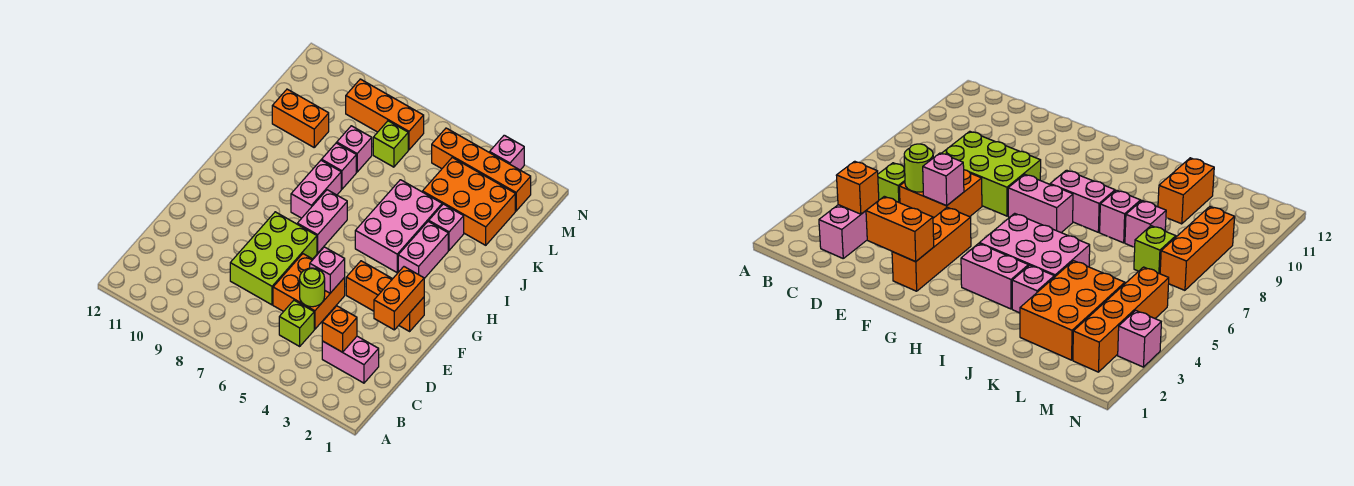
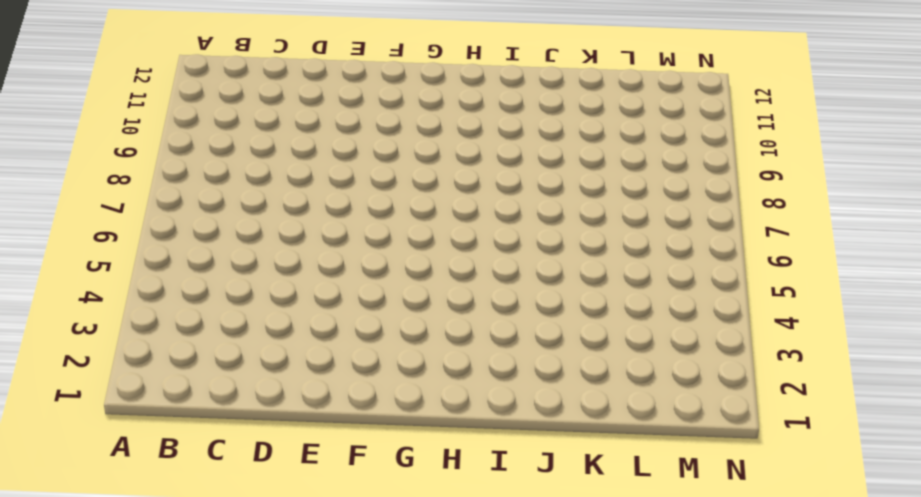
none -> pink 1x2 brick [322,336,379,383]
none -> lime 1x1 brick [279,300,314,346]
none -> orange 2x2 brick [273,254,345,329]

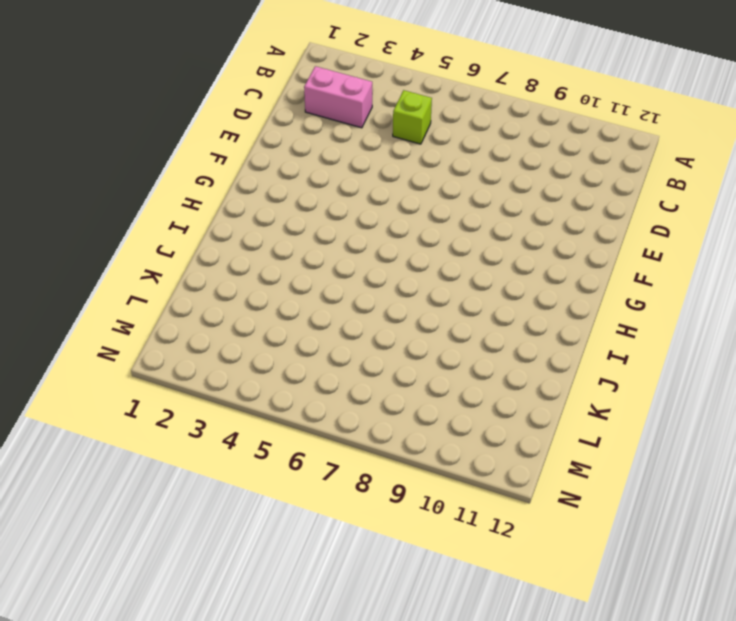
none -> orange 2x2 brick [273,254,345,329]
none -> lime 2x3 brick [230,212,317,305]
none -> orange 1x3 brick [346,261,424,331]

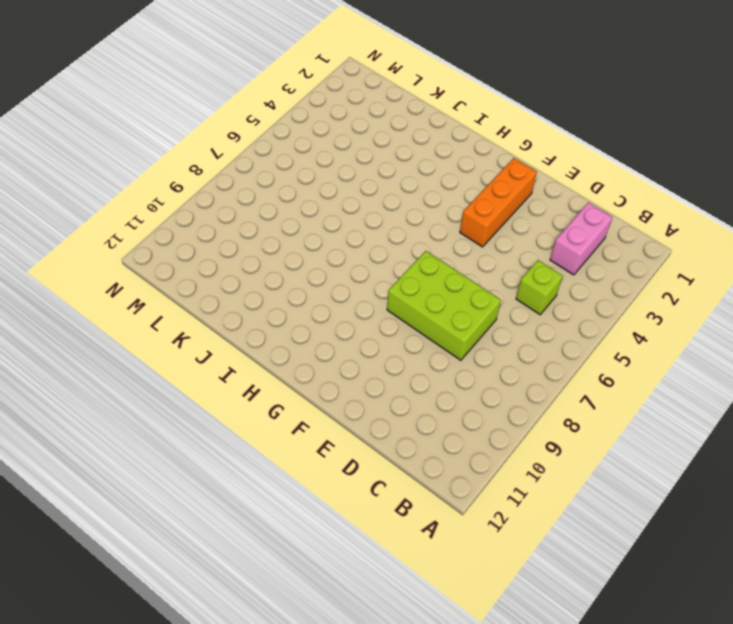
none -> orange 2x2 brick [273,254,345,329]
none -> pink 1x2 brick [297,190,347,253]
none -> pink 1x2 brick [398,221,448,278]

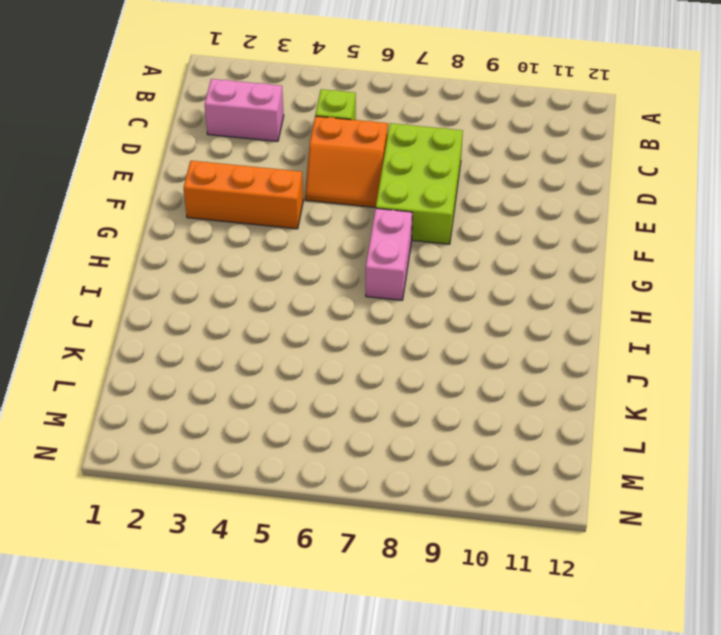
orange 2x2 slope [305,116,388,207] -> orange 2x2 brick [273,254,345,329]
none -> pink 1x2 brick [398,221,448,278]
none -> pink 2x3 brick [355,180,442,272]
none -> pink 1x2 brick [291,160,341,218]

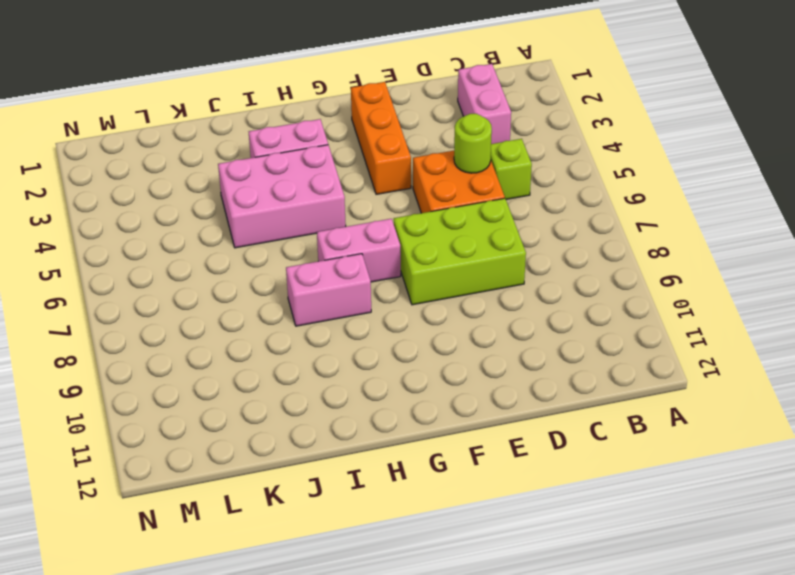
none -> pink 1x1 brick [429,204,464,250]
none -> pink 1x1 brick [322,143,356,189]
none -> orange 2x3 brick [423,158,515,245]

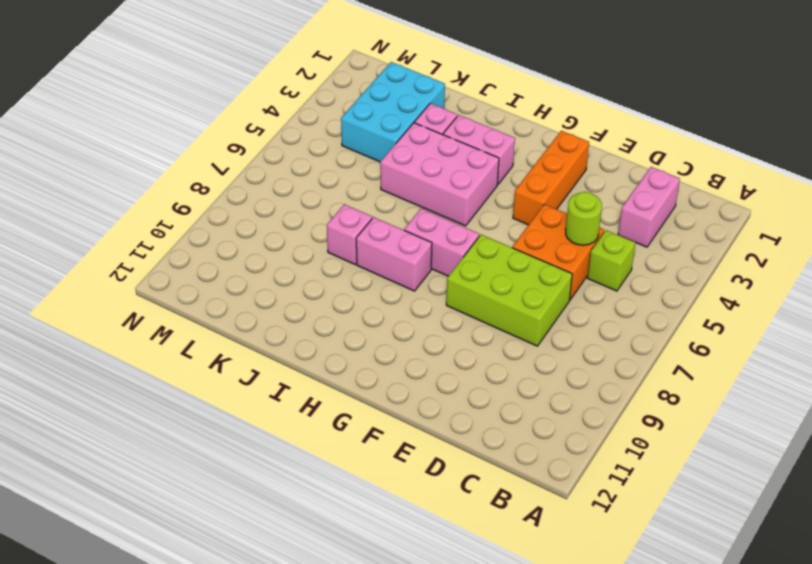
cyan 2x3 brick [341,62,445,162] -> orange 2x3 brick [423,158,515,245]
none -> pink 1x1 brick [337,126,372,172]
none -> orange 1x2 brick [272,89,329,147]
none -> lime 1x1 brick [373,121,408,167]

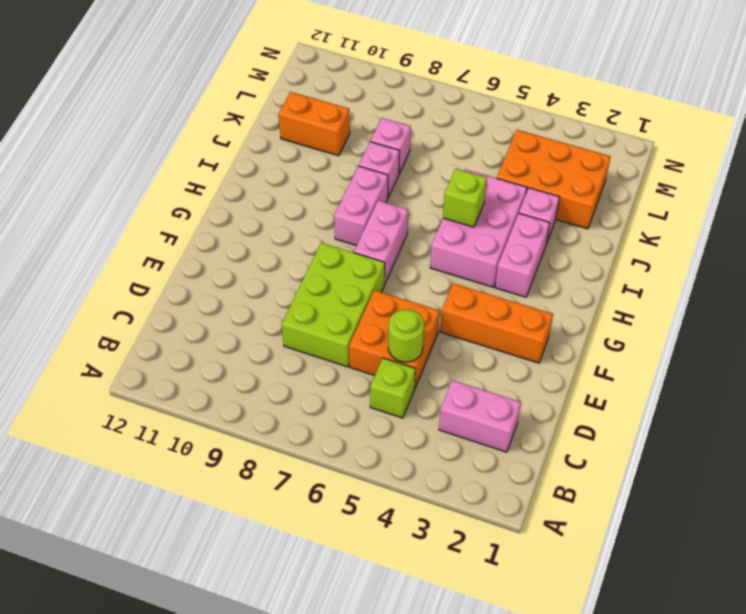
lime 1x1 brick [443,169,487,227] -> lime 1x1 brick moved to [373,121,408,167]
none -> orange 1x4 brick [432,128,531,211]
none -> orange 1x3 brick [346,79,424,150]
none -> pink 1x1 brick [490,135,524,170]

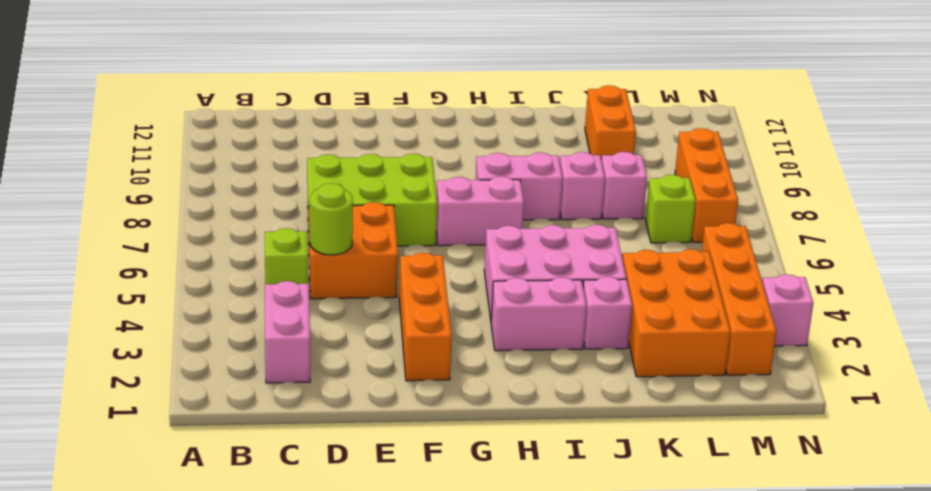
none -> orange 1x1 brick [322,306,357,352]
none -> orange 1x2 brick [374,267,424,330]
none -> pink 1x1 brick [310,247,345,293]

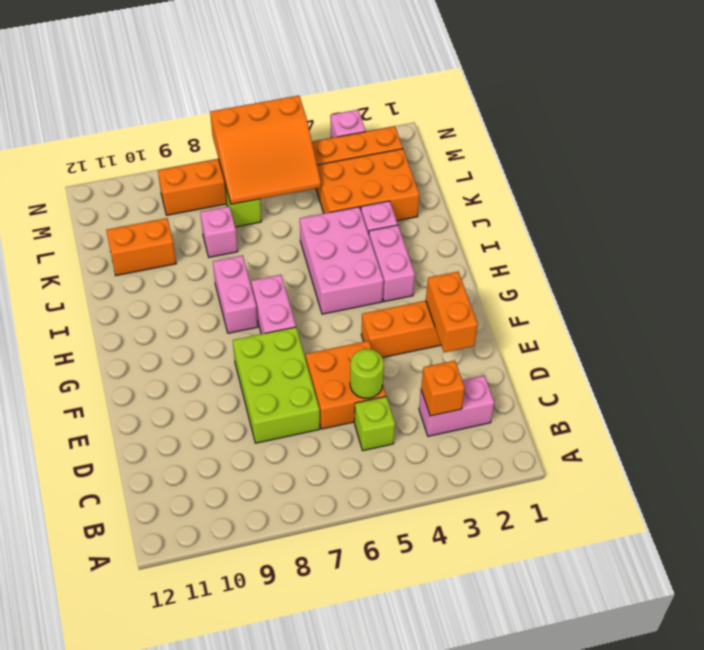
orange 3x3 slope [210,96,321,204] -> none
none -> pink 1x1 brick [322,143,356,189]
none -> pink 1x1 brick [310,247,345,293]

